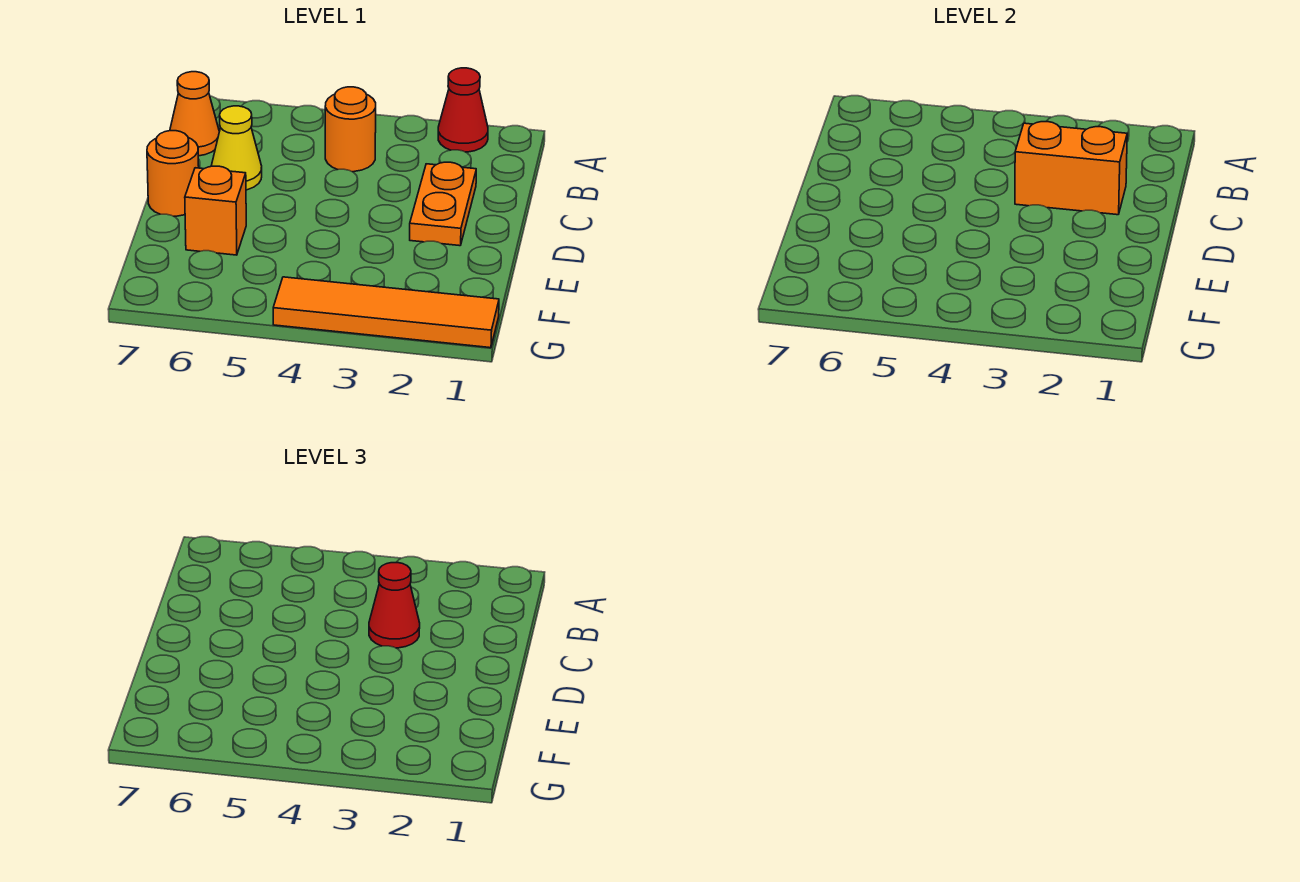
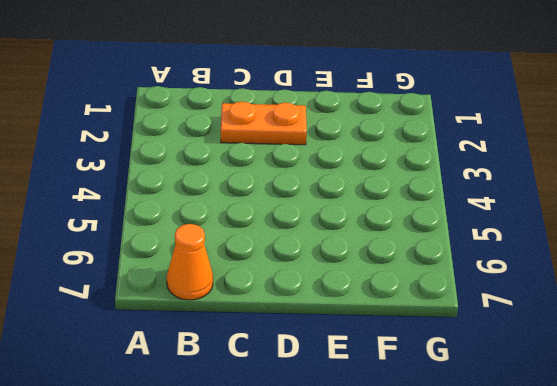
none -> red 1x1 cone [438,68,488,152]
none -> orange 1x1 round brick [325,87,376,172]

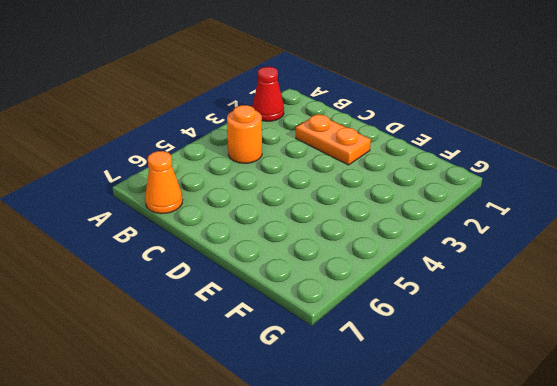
none -> yellow 1x1 cone [211,106,262,190]
none -> orange 1x1 round brick [147,131,199,216]

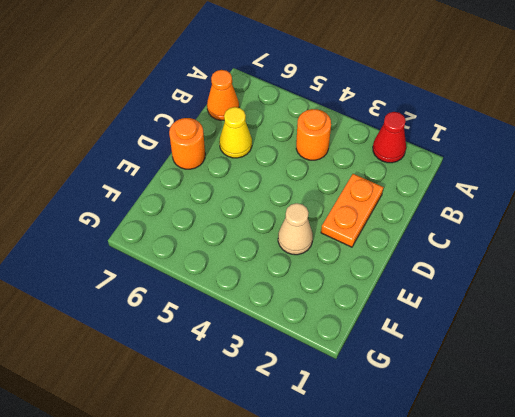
tan 1x1 cone [278,203,313,255] -> none
none -> orange 1x1 brick [185,166,246,255]
none -> orange 1x4 tile [273,277,499,348]

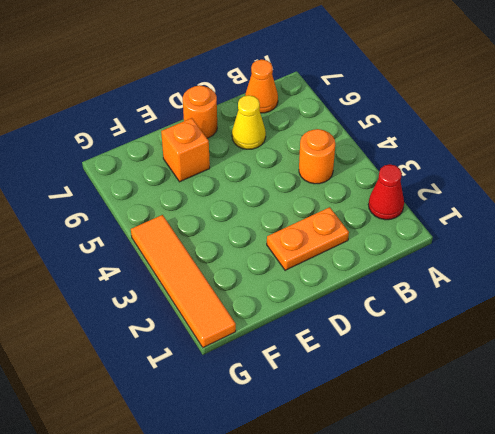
none -> orange 1x2 brick [1015,122,1127,215]
none -> red 1x1 cone [369,563,420,648]

